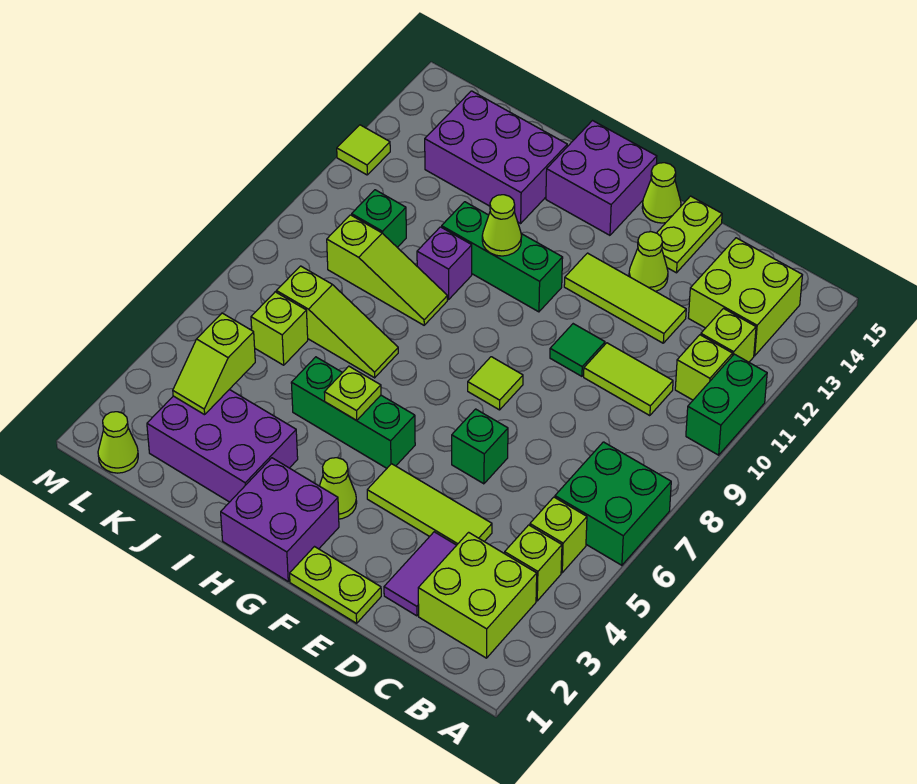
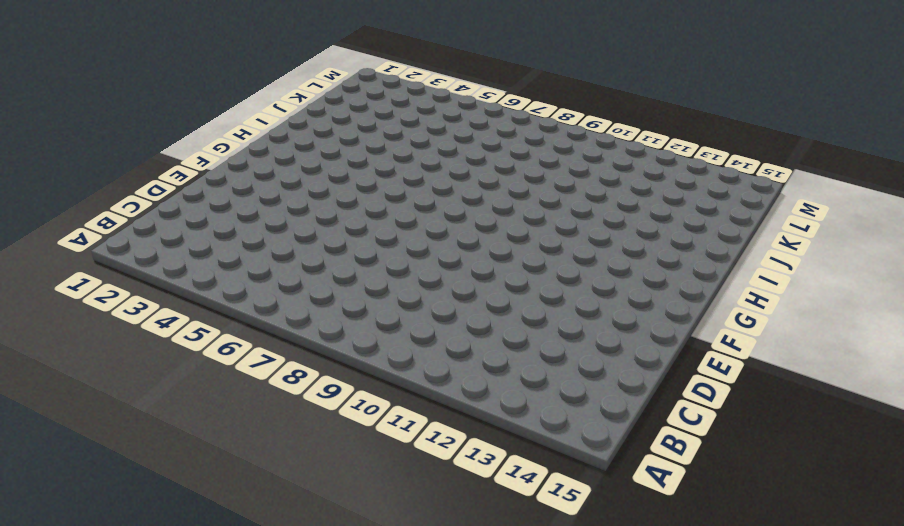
none -> green 2x2 brick [555,442,671,565]
none -> green 1x2 brick [686,354,767,455]
none -> lime 2x2 brick [418,532,537,658]
none -> lime 1x1 brick [505,525,562,601]

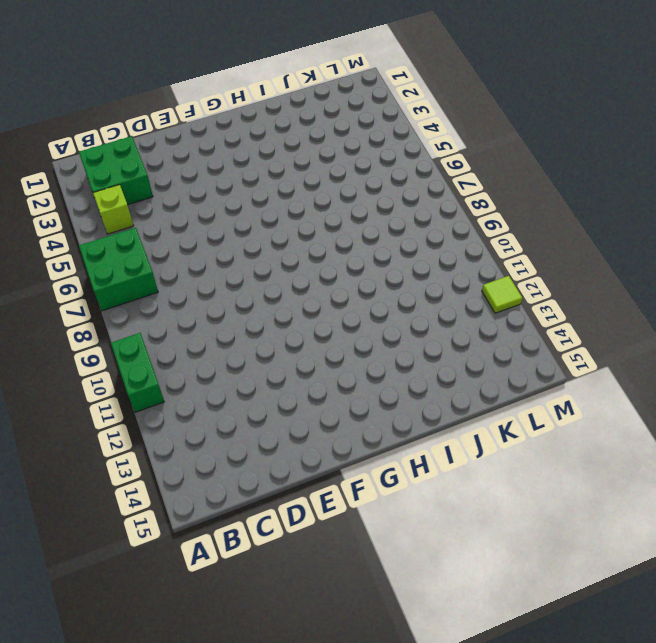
green 2x2 brick [79,136,153,205] -> lime 2x2 brick [418,532,537,658]
none -> lime 1x1 brick [530,497,587,573]
none -> lime 1x1 brick [675,335,733,400]
none -> lime 1x1 brick [701,309,756,362]
none -> lime 2x2 brick [689,238,802,356]

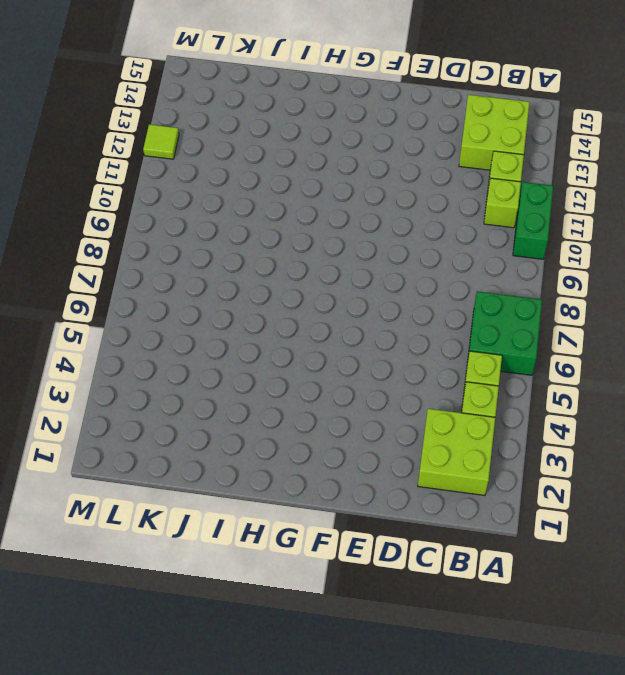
none -> lime 1x2 tile [584,343,673,416]
none -> purple 1x2 tile [384,532,457,616]
none -> lime 1x3 tile [367,464,492,545]
none -> lime 1x3 tile [564,253,686,343]

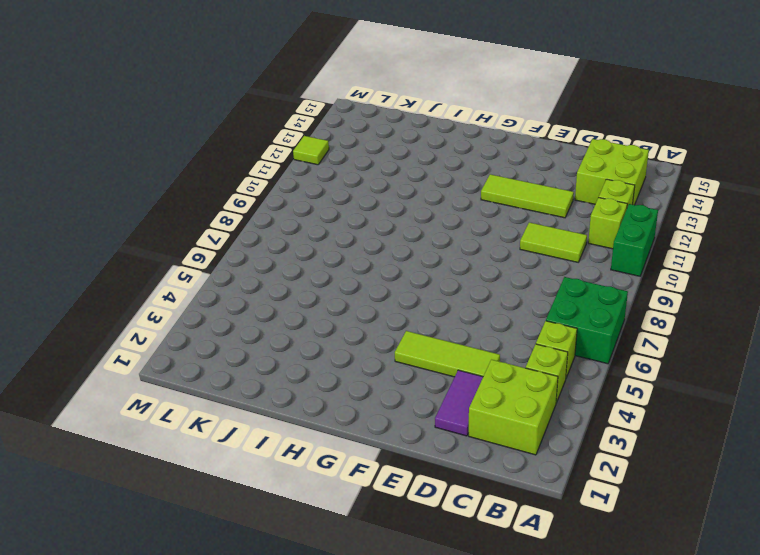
none -> lime 1x2 plate [290,547,381,623]
none -> green 1x1 brick [452,409,508,484]
none -> green 1x1 tile [550,324,605,376]
none -> lime 1x1 cone [629,232,668,291]

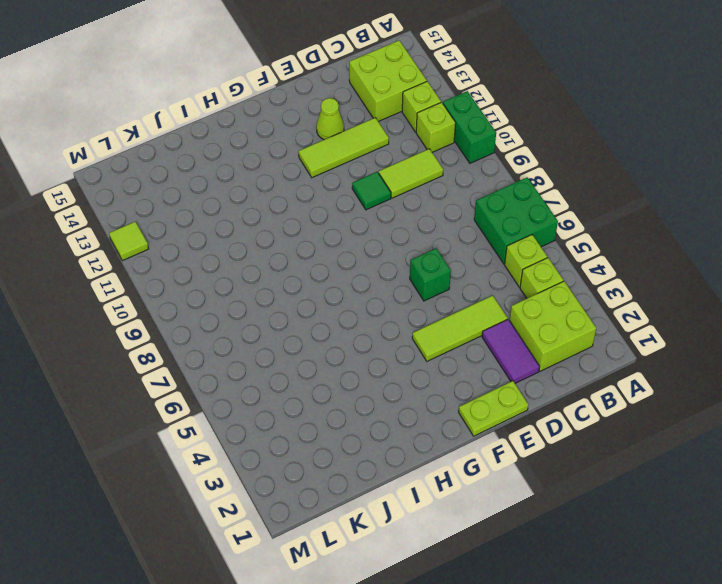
none -> lime 1x2 plate [657,196,722,273]
none -> lime 1x1 tile [468,357,523,410]
none -> lime 1x1 cone [642,163,681,223]
none -> purple 2x2 brick [221,458,339,581]

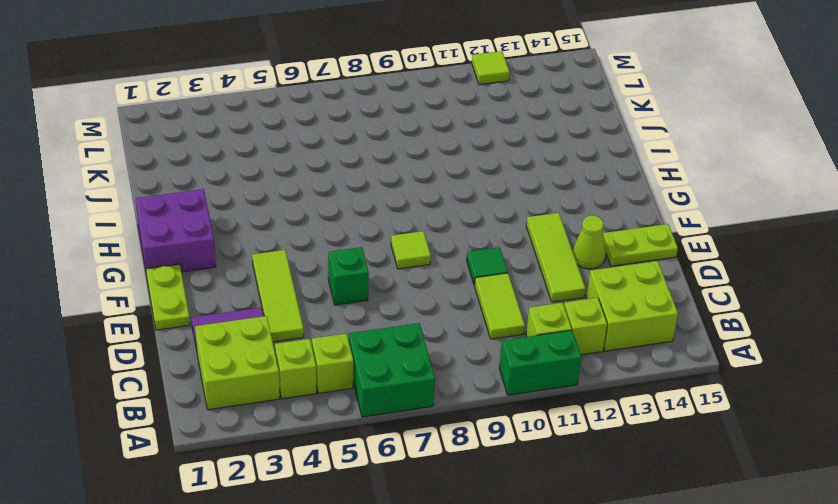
none -> lime 1x1 cone [642,163,681,223]
none -> lime 1x1 cone [320,458,357,519]
none -> green 1x3 brick [291,357,415,468]
none -> green 1x3 brick [442,202,563,312]

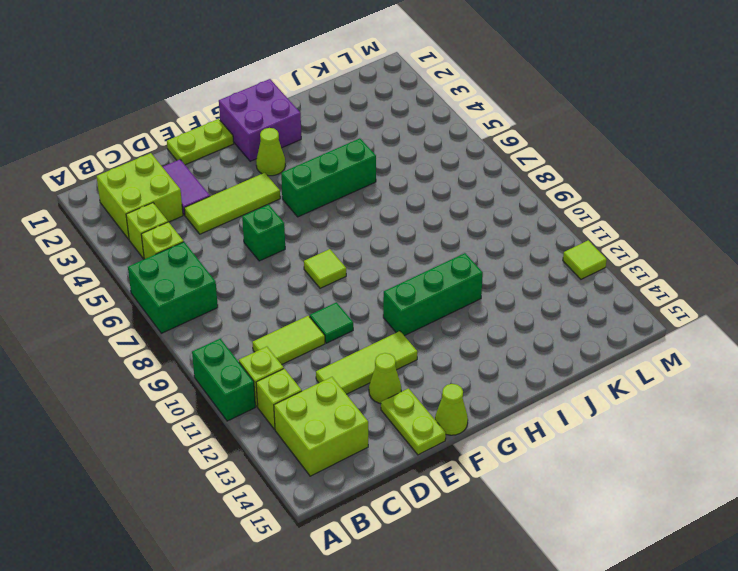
none -> purple 2x2 brick [546,121,657,235]
none -> purple 2x3 brick [147,390,298,502]
none -> lime 1x3 slope [276,266,398,378]
none -> lime 1x3 slope [327,215,447,325]

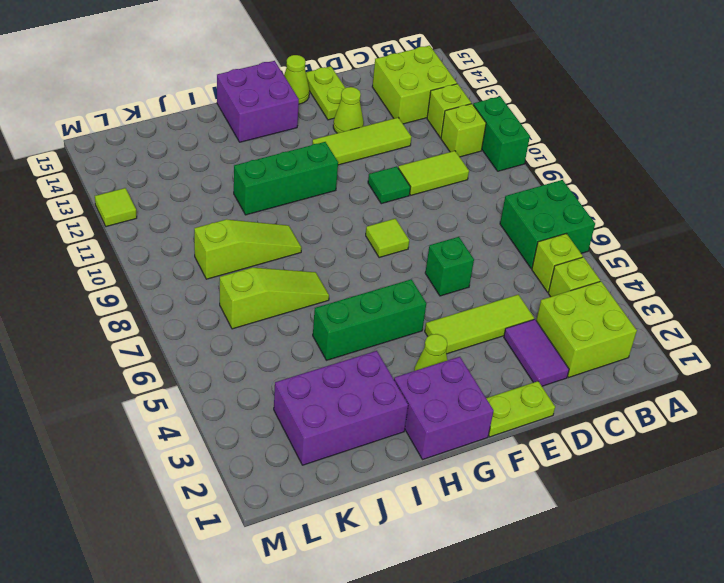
none -> purple 1x1 brick [417,227,472,300]
none -> purple 2x3 brick [425,91,567,223]
none -> lime 1x1 brick [251,292,308,365]
none -> green 1x1 brick [352,190,406,247]

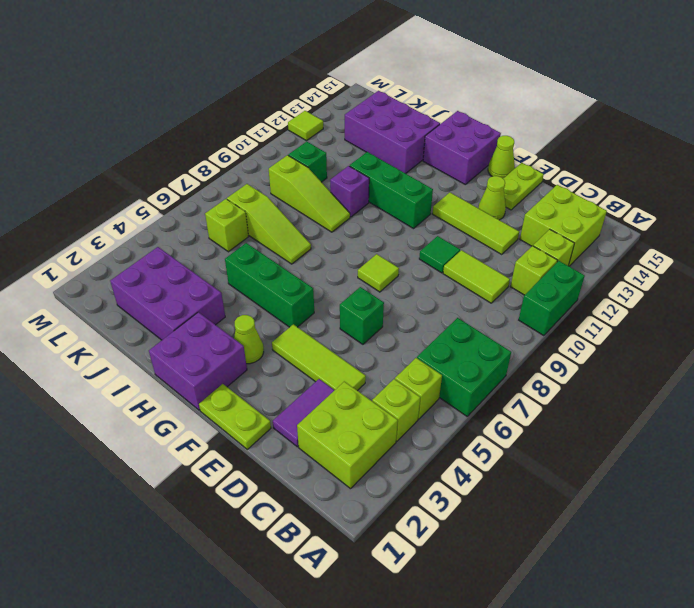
none -> lime 1x1 cone [98,412,138,473]
none -> lime 1x1 plate [324,366,381,420]
none -> lime 1x1 cone [482,195,522,256]
none -> lime 1x2 slope [173,313,255,415]

